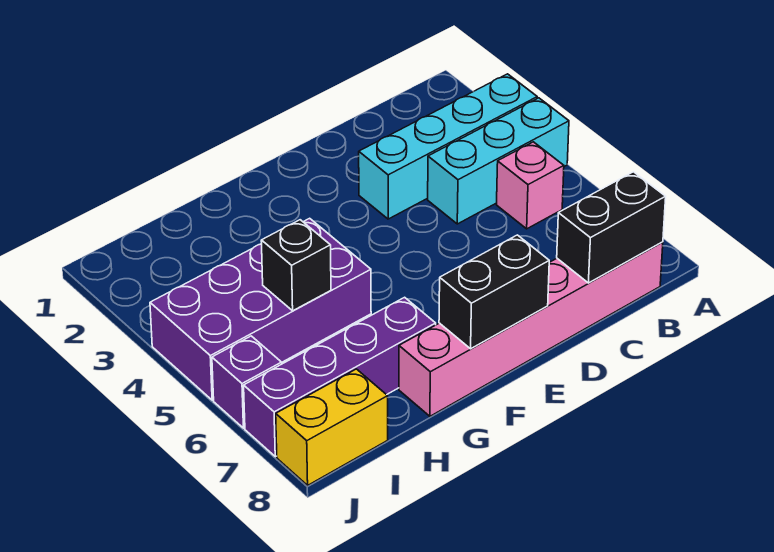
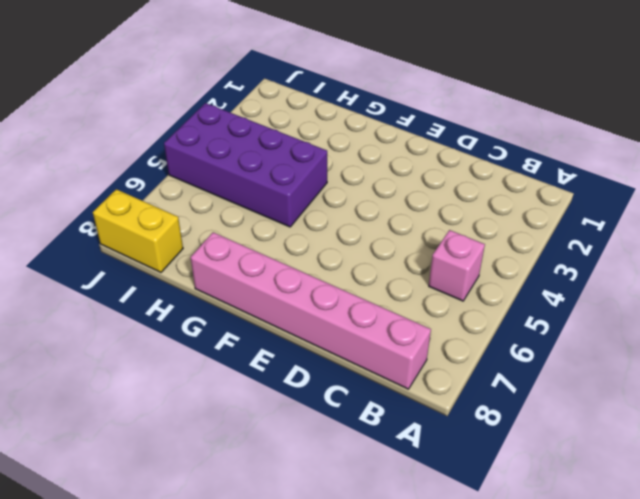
none -> cyan 1x4 brick [359,74,537,219]
none -> cyan 1x3 brick [428,98,569,224]

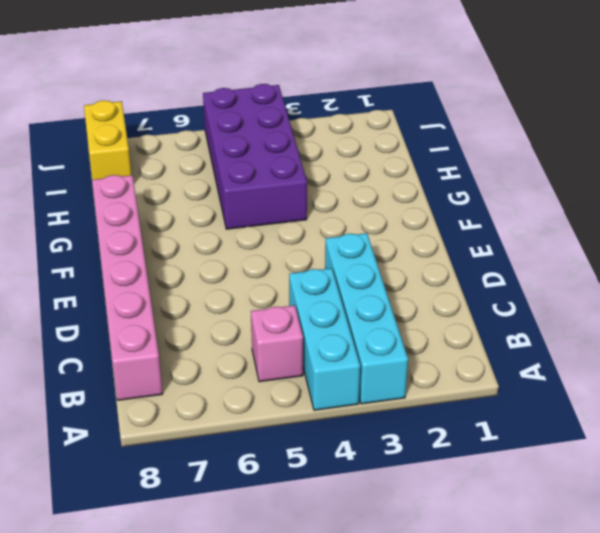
none -> purple 1x4 brick [244,297,436,457]
none -> purple 1x1 brick [212,336,282,428]

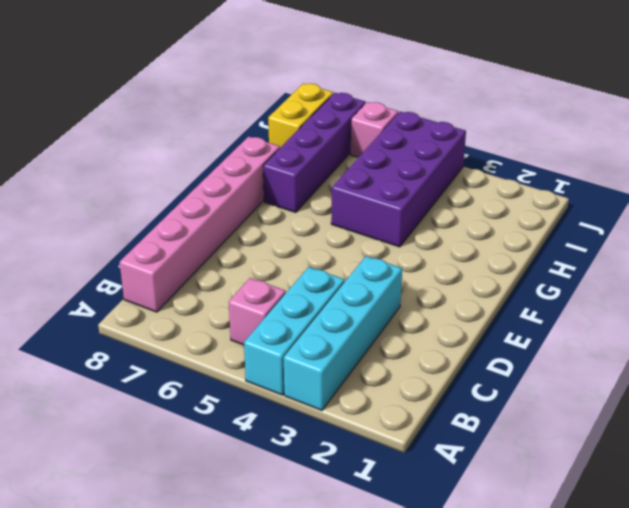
pink 1x1 brick [350,102,398,157] -> purple 1x1 brick [212,336,282,428]
none -> black 1x2 brick [557,172,666,283]
none -> black 1x2 brick [439,235,549,349]

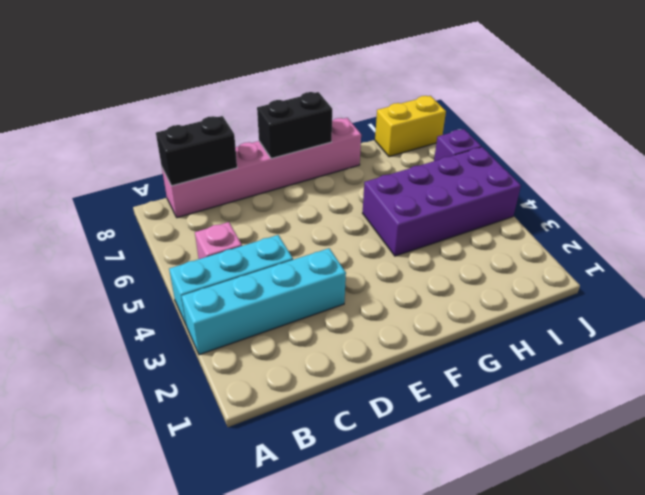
none -> purple 1x4 brick [244,297,436,457]
none -> black 1x1 brick [261,220,331,311]

